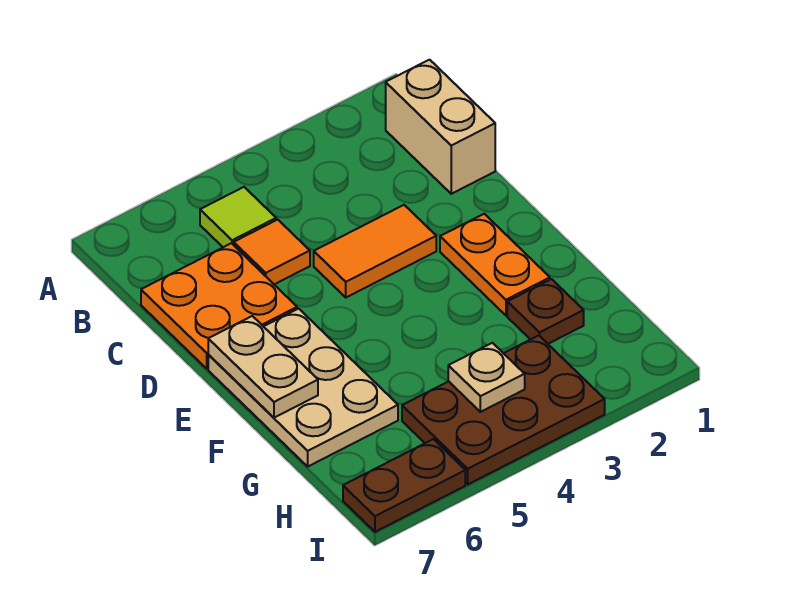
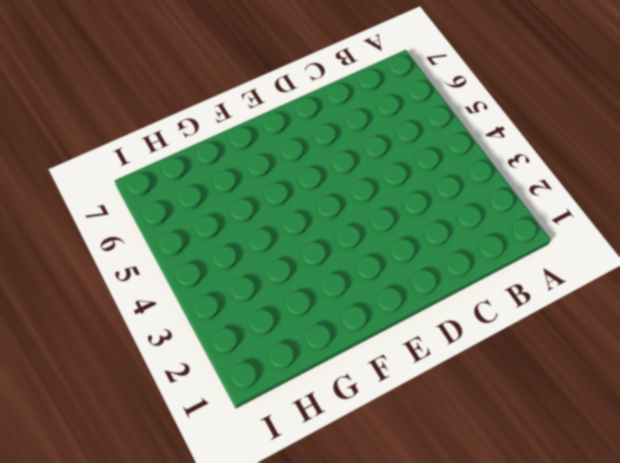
none -> tan 1x2 brick [386,60,495,194]
none -> lime 1x1 tile [200,187,276,247]
none -> orange 1x1 tile [234,220,310,284]

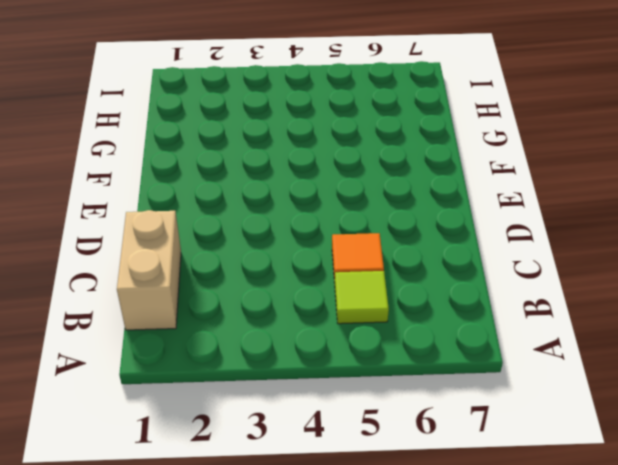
none -> orange 2x2 plate [141,243,297,368]
none -> orange 1x2 tile [314,205,436,297]
none -> orange 1x2 plate [440,214,550,315]

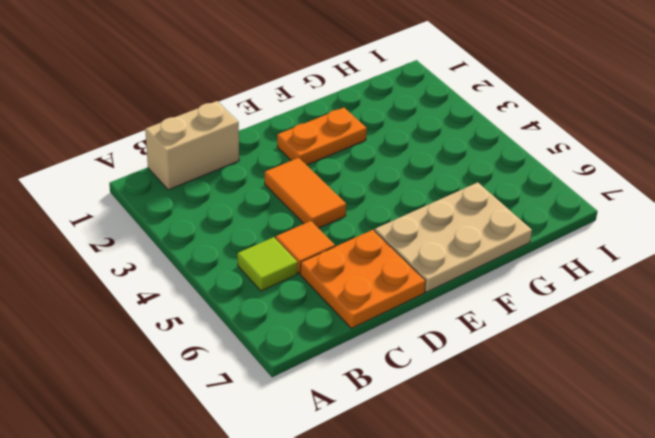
none -> brown 1x1 plate [507,279,584,344]
none -> brown 2x3 plate [402,335,605,484]
none -> brown 1x2 plate [343,439,465,532]

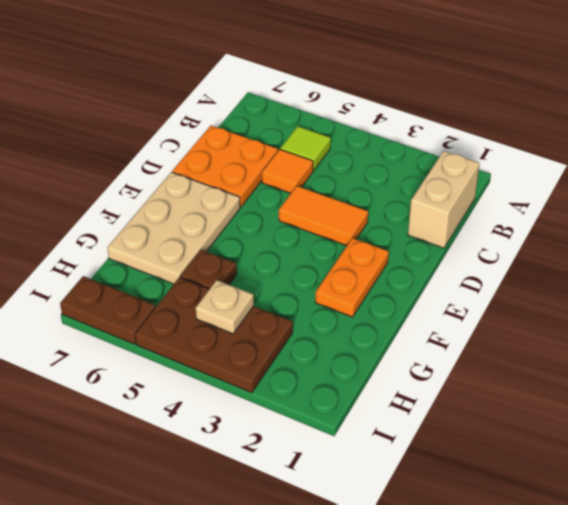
brown 1x1 plate [181,250,237,289] -> brown 1x1 plate moved to [507,279,584,344]
none -> tan 1x2 plate [208,316,318,418]

